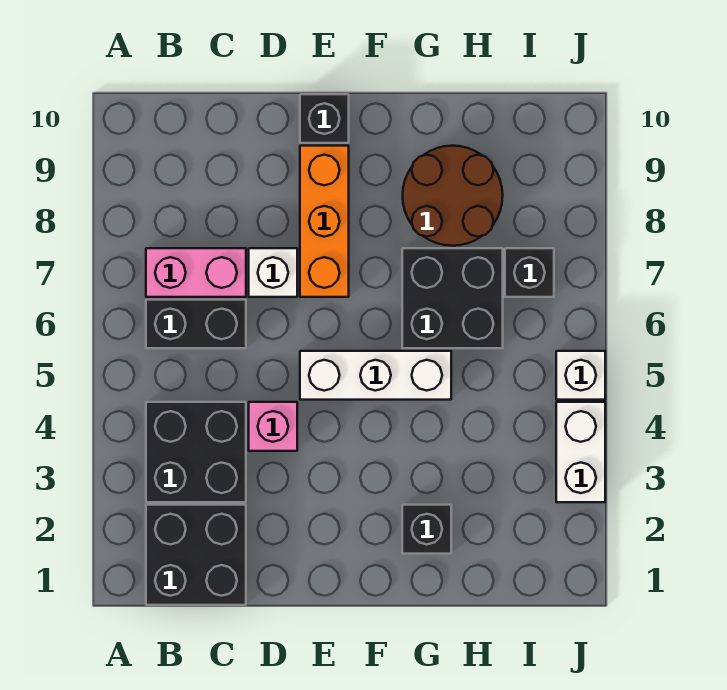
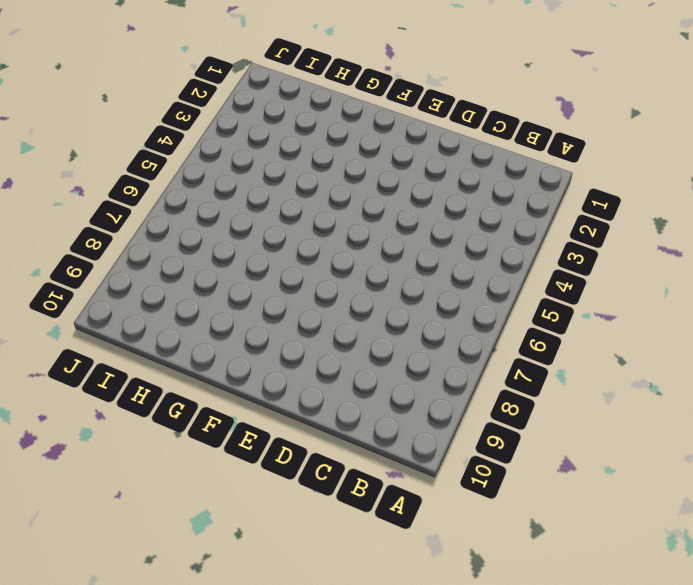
none -> black 2x2 brick [146,505,246,605]
none -> black 2x2 brick [146,402,246,502]
none -> black 1x2 brick [146,300,246,348]

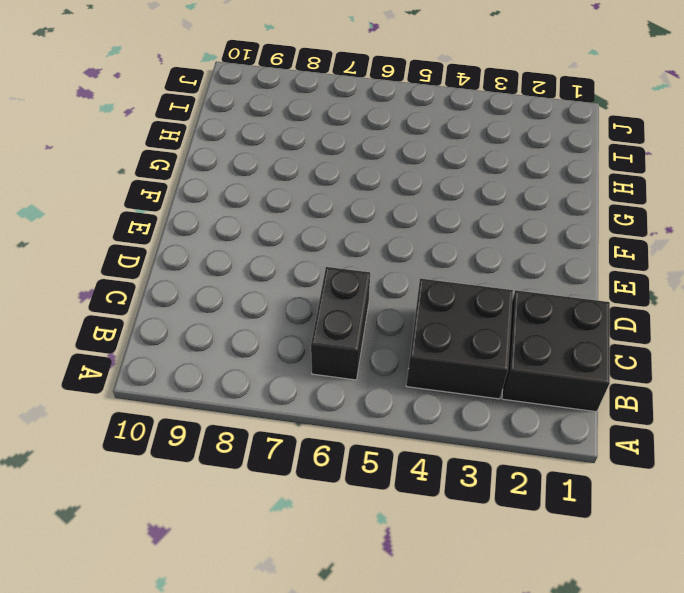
none -> pink 1x2 brick [146,248,246,297]
none -> pink 1x1 brick [249,402,297,451]
none -> white 1x1 brick [249,248,297,297]

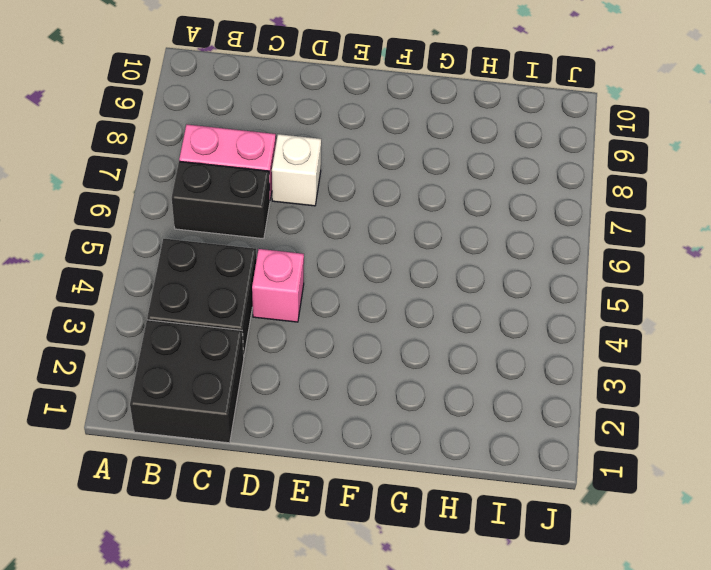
none -> white 1x3 brick [300,351,451,400]
none -> orange 1x3 brick [300,146,349,297]
none -> black 1x1 brick [300,94,349,143]

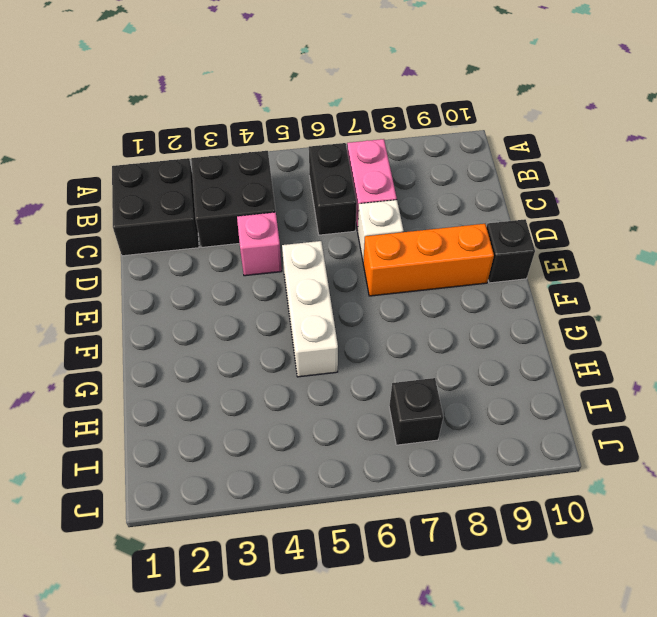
none -> black 1x1 brick [402,505,451,554]
none -> black 2x2 brick [402,248,503,348]
none -> brown 2x2 round brick [403,146,503,246]

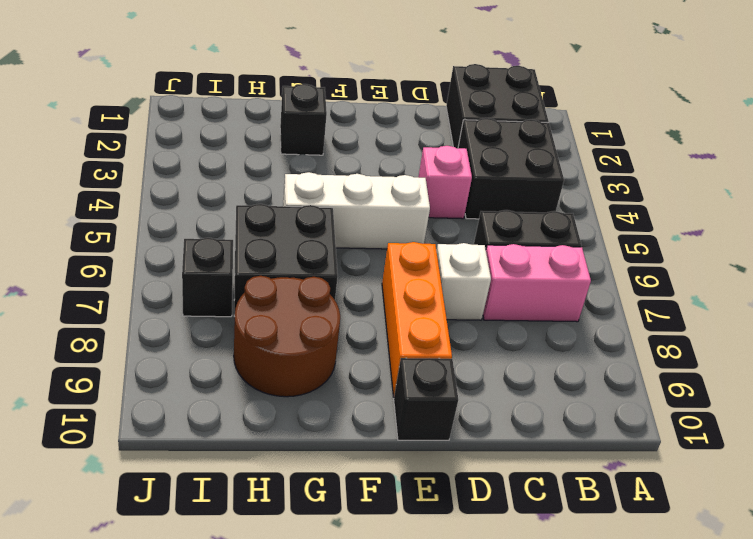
none -> white 1x2 brick [556,402,605,502]
none -> white 1x1 brick [556,351,605,400]

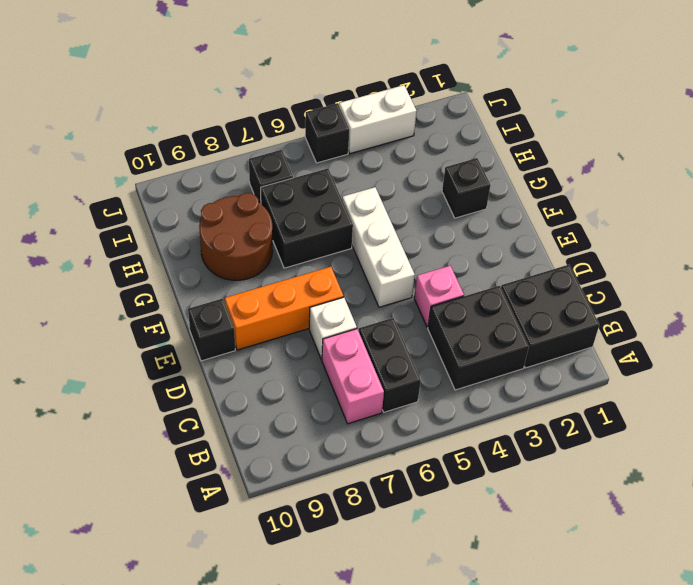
black 1x1 brick [305,103,349,163] -> white 1x1 brick [556,351,605,400]

